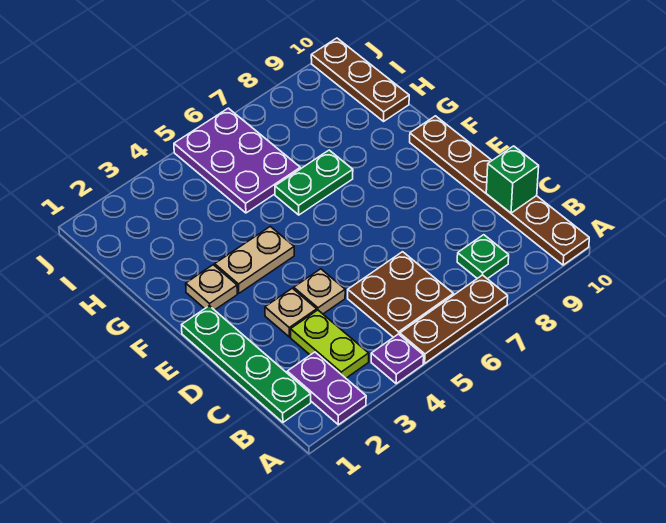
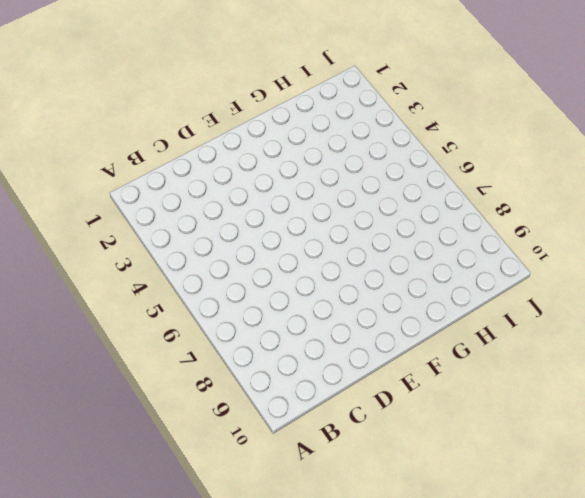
none -> purple 1x2 plate [287,352,366,425]
none -> purple 1x1 plate [371,334,424,384]
none -> brown 1x3 plate [400,275,508,363]

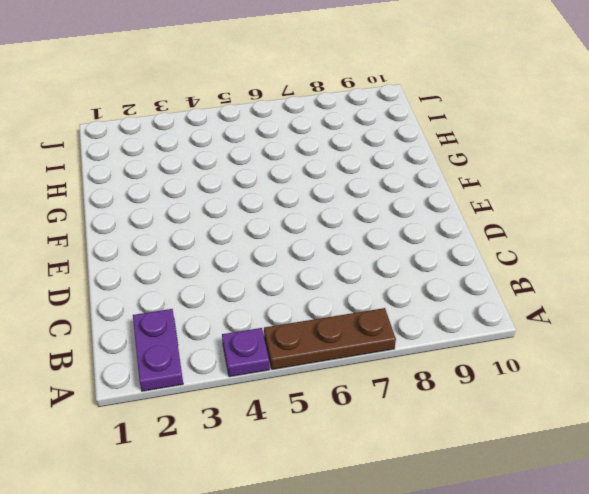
none -> brown 1x6 plate [410,116,589,265]
none -> green 1x4 plate [182,306,311,422]
none -> lime 1x2 plate [291,310,369,378]

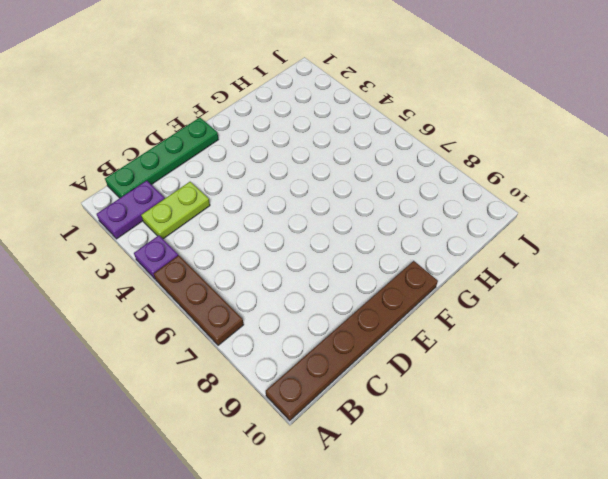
none -> brown 2x2 plate [348,252,453,337]
none -> green 1x1 plate [457,235,509,279]
none -> tan 1x1 plate [265,288,317,337]

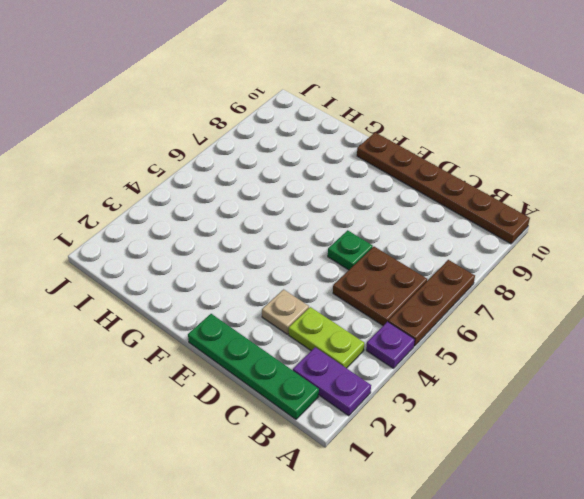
green 1x1 plate [328,230,373,270] -> green 1x1 plate moved to [457,235,509,279]
none -> tan 1x1 plate [294,269,345,314]
none -> tan 1x1 plate [186,265,237,310]
none -> tan 1x2 plate [215,226,294,293]

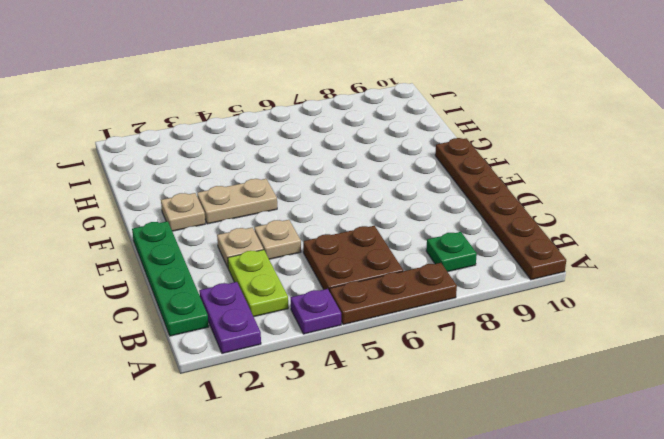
none -> green 1x2 plate [275,150,353,215]
none -> purple 2x3 plate [174,108,300,213]
none -> brown 1x3 plate [311,38,409,121]

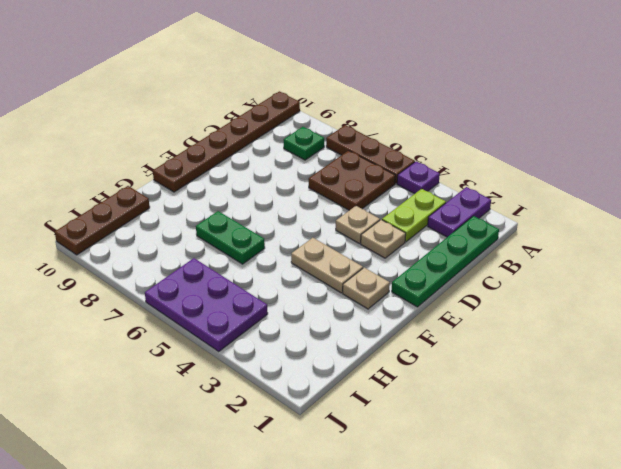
purple 2x3 plate [145,258,268,351] -> purple 2x3 plate turned to [174,108,300,213]
none -> green 1x1 brick [486,146,539,213]

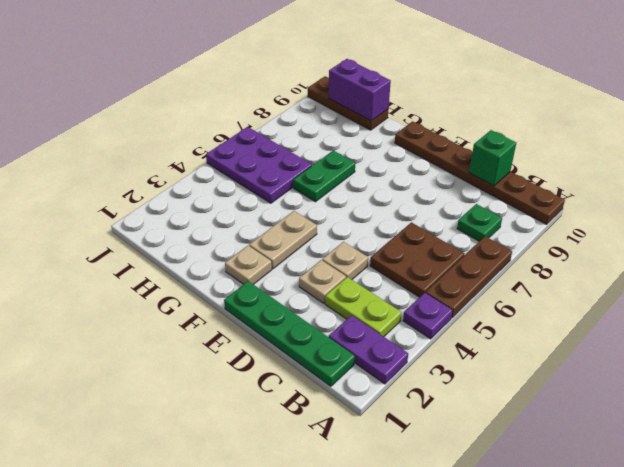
purple 1x2 brick [329,59,391,121] -> none

